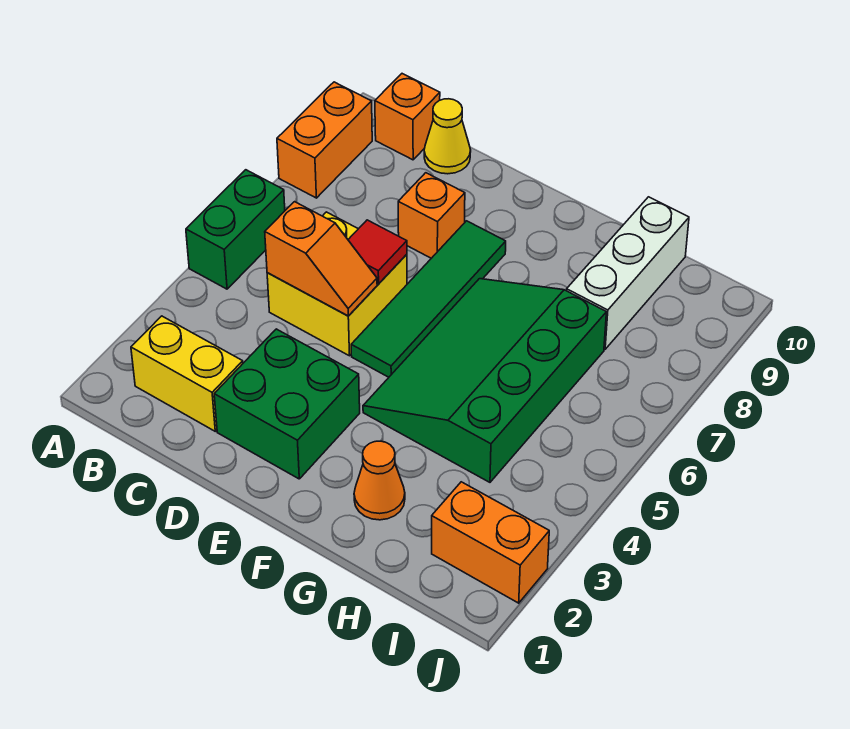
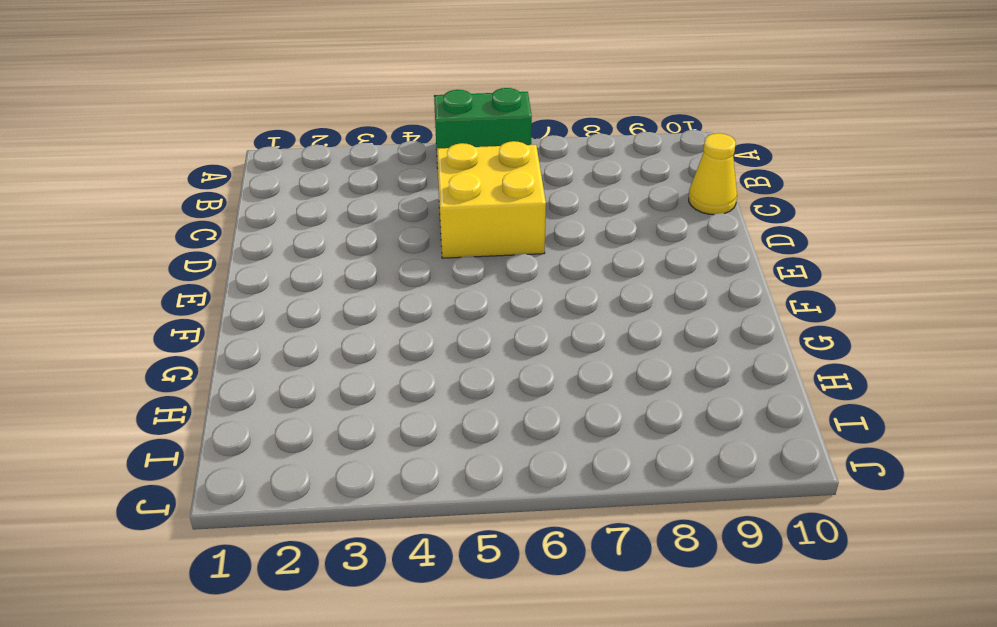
none -> orange 1x2 brick [277,82,372,198]
none -> yellow 1x2 brick [131,316,243,431]
none -> orange 1x1 brick [375,74,440,160]

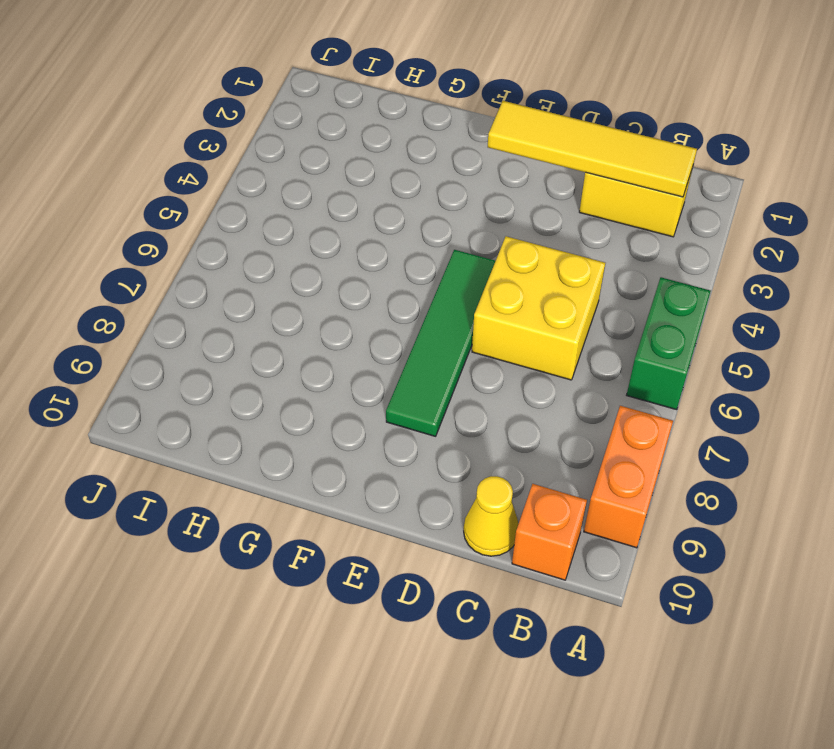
yellow 1x4 tile [488,101,697,197] -> none
none -> green 2x2 brick [214,329,360,479]
none -> orange 1x1 brick [398,173,465,258]
none -> green 3x4 slope [363,279,606,482]

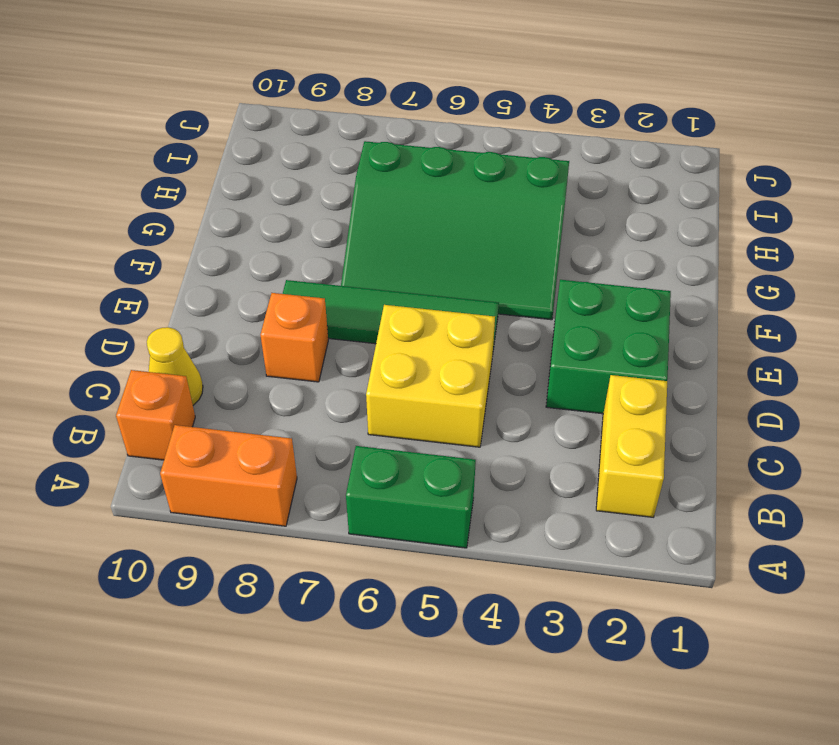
none -> orange 1x1 cone [354,441,405,520]
none -> white 1x3 brick [567,197,689,349]
none -> orange 1x2 brick [432,482,549,603]

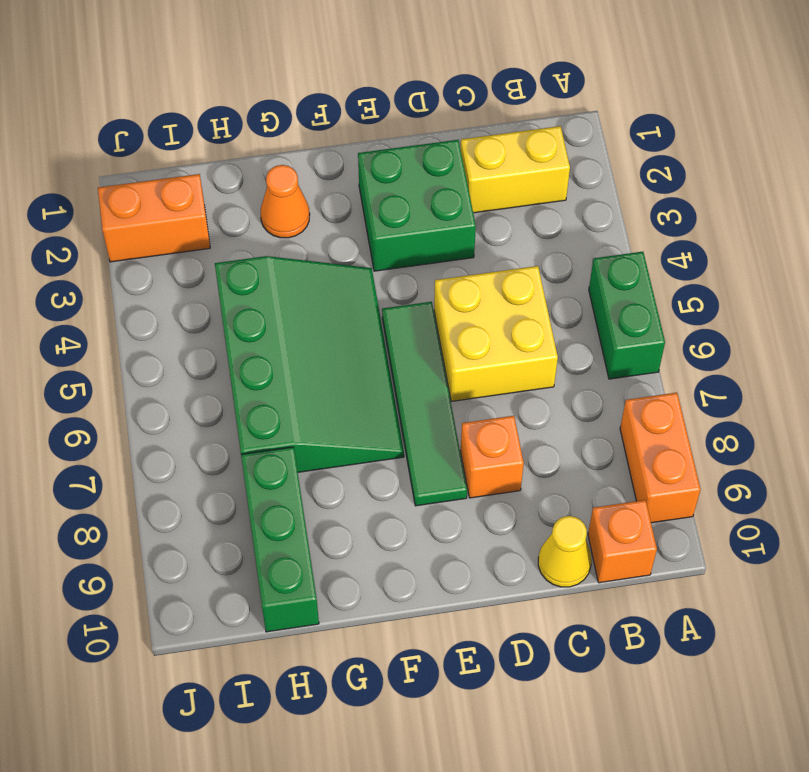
green 1x3 brick [241,447,319,632] -> white 1x3 brick [567,197,689,349]
none -> orange 1x2 slope [265,202,377,316]
none -> red 1x1 tile [348,220,407,284]

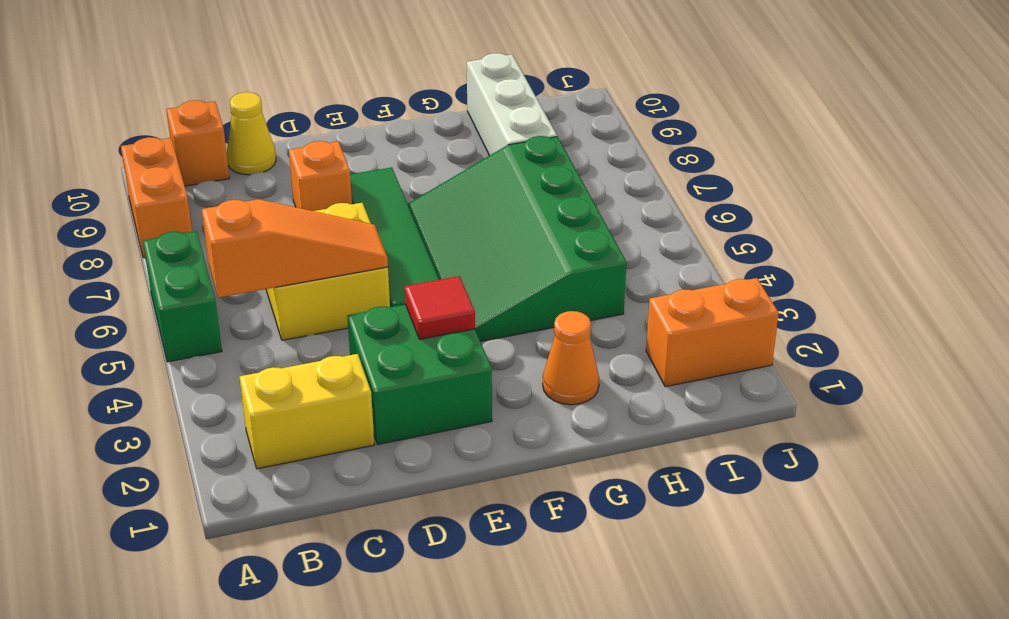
orange 1x3 slope [202,199,388,298] -> orange 1x2 slope [265,202,377,316]
red 1x1 tile [405,276,475,339] -> red 1x1 tile moved to [348,220,407,284]

